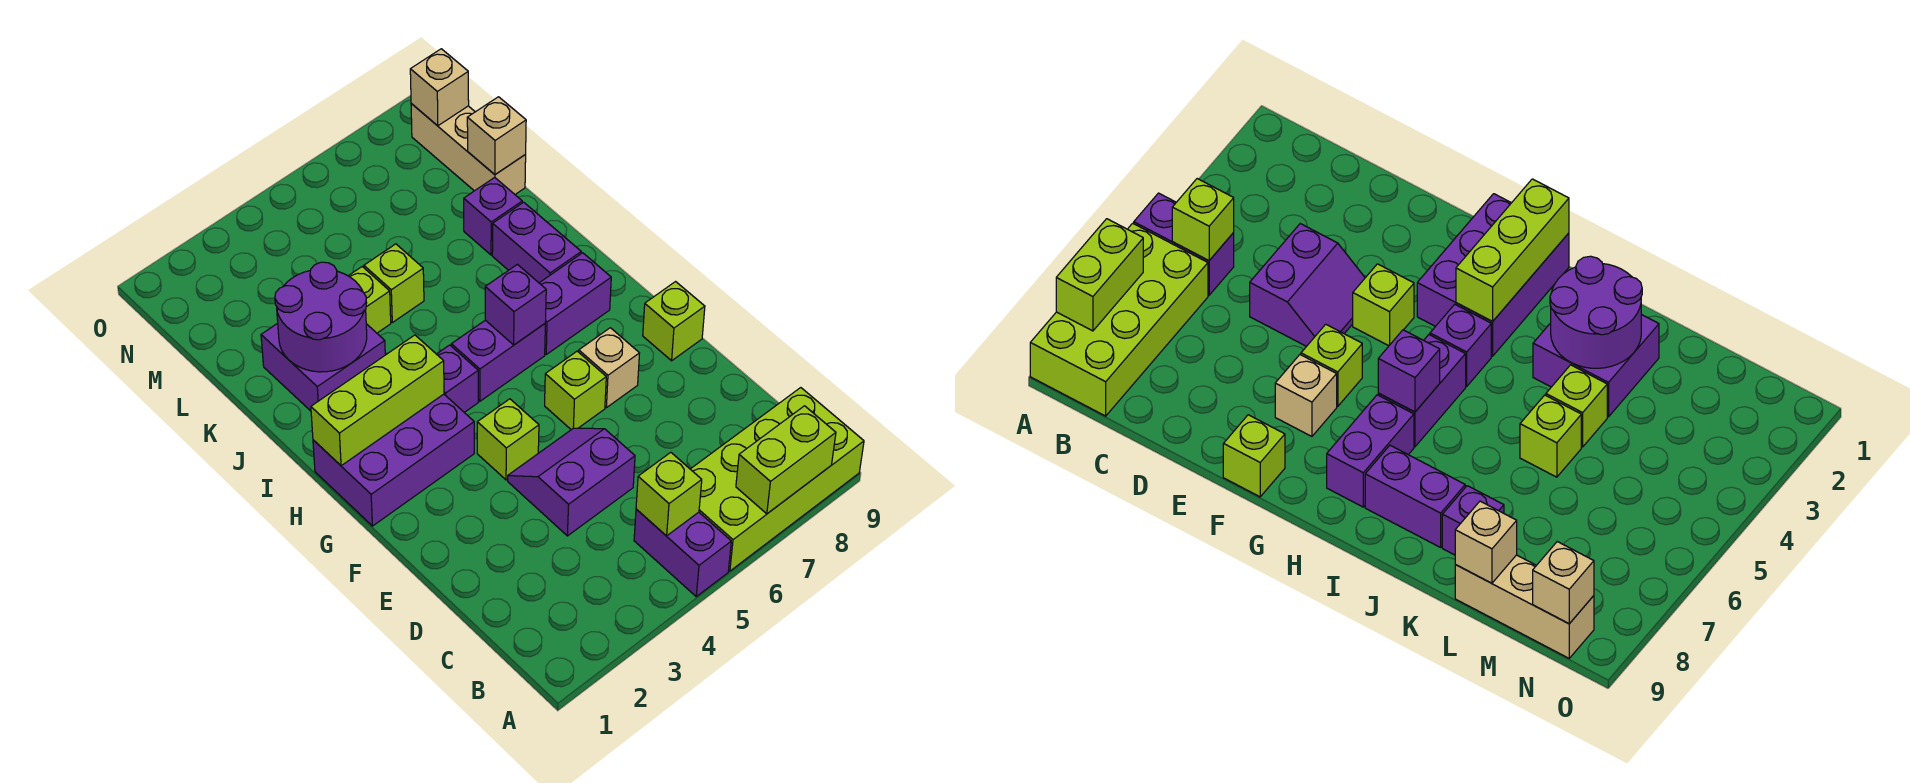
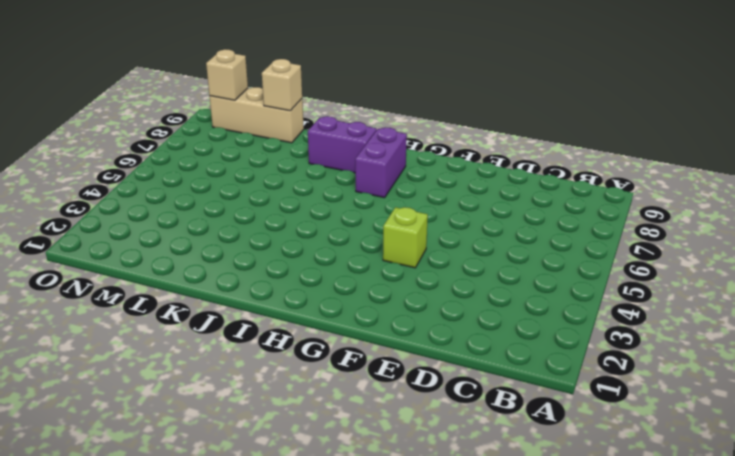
none -> purple 1x2 brick [634,509,731,596]
none -> lime 2x4 brick [691,388,864,571]
none -> purple 2x2 slope [508,428,635,536]

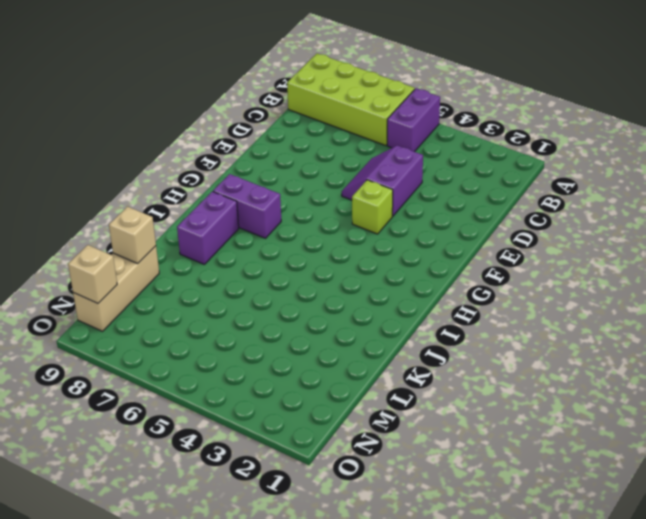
purple 2x2 slope [342,145,423,216] -> purple 2x2 slope turned to [508,428,635,536]
none -> lime 1x1 brick [545,351,606,430]
none -> tan 1x1 brick [579,328,640,408]
none -> lime 1x1 brick [643,282,705,361]

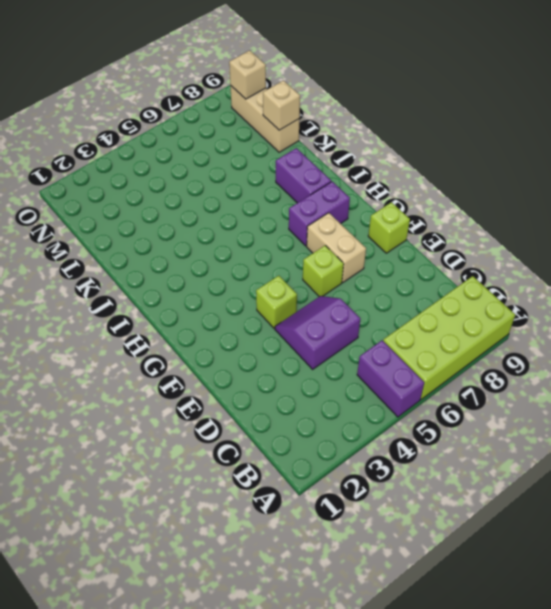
tan 1x2 brick [307,213,366,282] -> tan 1x1 brick [579,328,640,408]
none -> purple 2x3 brick [313,394,474,526]
none -> purple 1x1 brick [437,345,478,412]
none -> purple 1x2 brick [451,320,545,401]

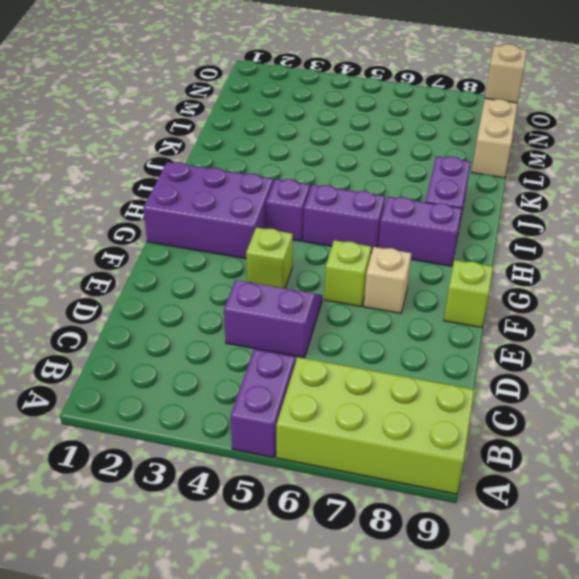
none -> purple 2x2 brick [261,323,385,411]
none -> lime 1x1 brick [349,267,391,333]
none -> lime 1x1 brick [364,244,424,322]

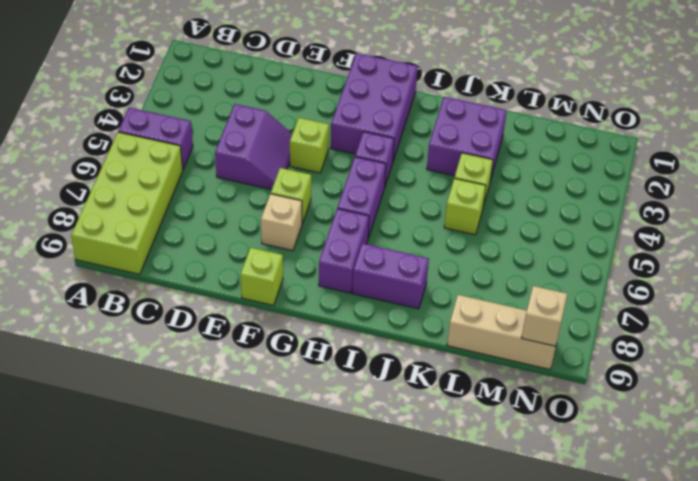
none -> purple 1x1 brick [464,177,522,255]
none -> lime 1x2 brick [736,406,836,514]
none -> lime 1x1 brick [636,452,702,536]

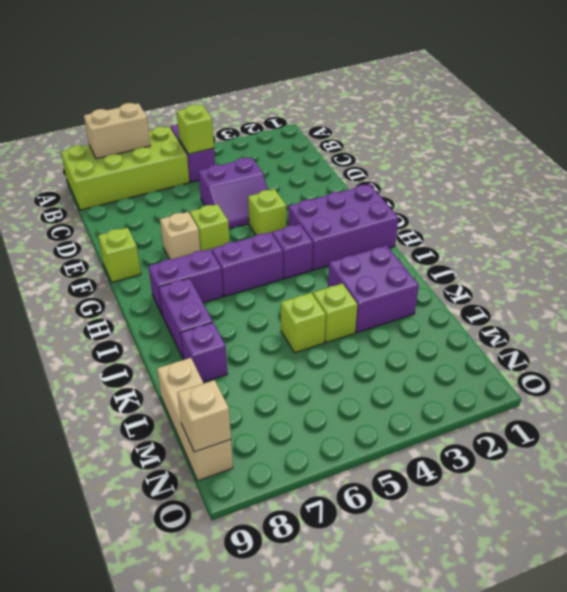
tan 1x2 brick [84,103,150,159] -> lime 1x2 brick [736,406,836,514]
none -> lime 1x3 brick [311,335,444,466]
none -> purple 1x1 brick [485,265,546,345]
none -> purple 2x2 round brick [275,262,367,372]

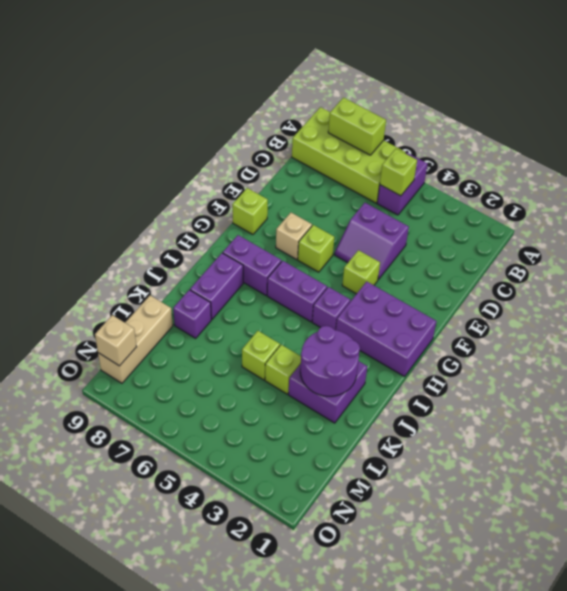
none -> lime 1x3 brick [311,335,444,466]
none -> purple 1x1 brick [485,265,546,345]
none -> tan 1x1 brick [467,97,526,174]

